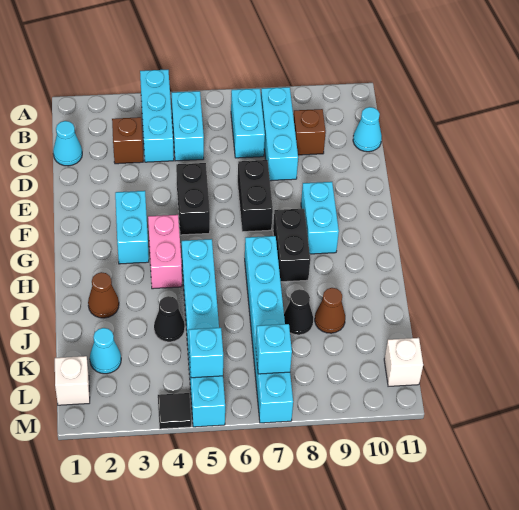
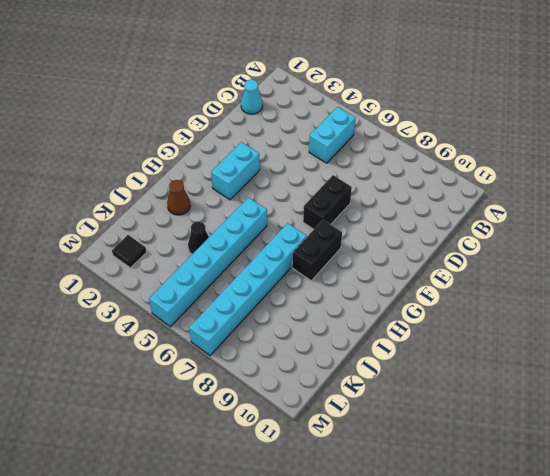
black 1x1 tile [112,235,146,268] -> black 1x1 tile moved to [158,393,191,429]
none -> cyan 1x3 brick [140,70,174,162]
none -> cyan 1x2 brick [231,89,265,158]
none -> cyan 1x3 brick [261,87,298,181]

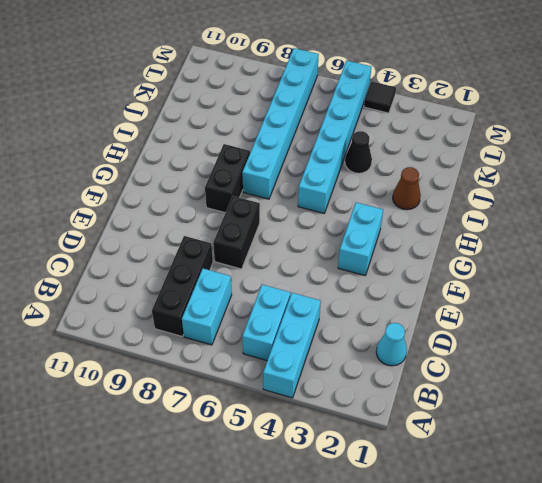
black 1x3 brick [152,236,213,337] -> cyan 1x3 brick [261,87,298,181]
none -> brown 1x1 brick [112,117,143,164]
none -> brown 1x1 brick [294,109,326,155]
none -> cyan 1x1 cone [353,107,382,152]

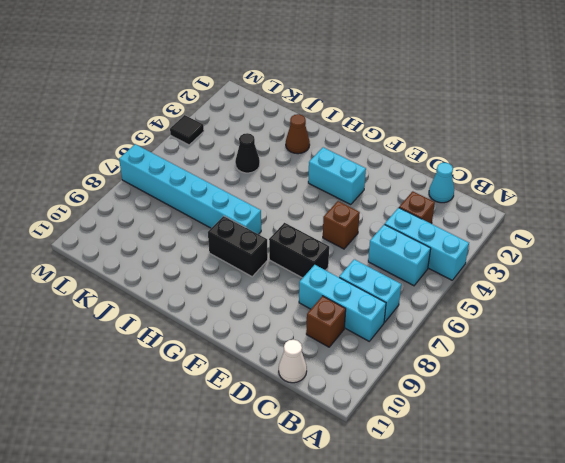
white 1x1 cone [279,340,307,383] -> cyan 1x1 cone [353,107,382,152]
brown 1x1 brick [323,201,360,249] -> black 1x2 brick [176,163,210,235]
none -> cyan 1x2 brick [301,182,339,254]
none -> pink 1x2 brick [148,215,182,289]
none -> cyan 1x6 brick [182,239,225,427]

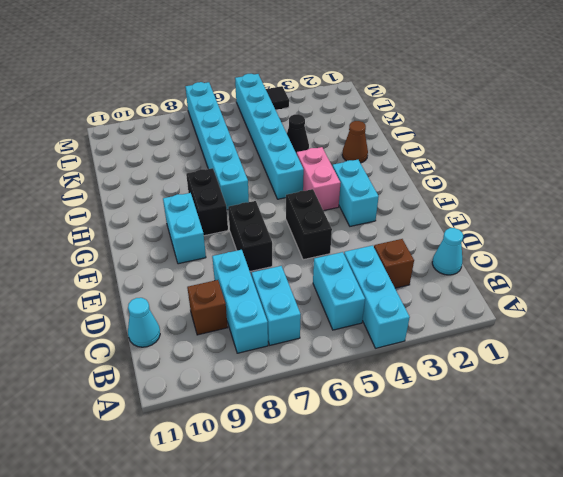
none -> black 1x1 cone [284,289,313,335]
none -> brown 1x1 cone [315,288,345,333]
none -> cyan 1x1 cone [90,328,121,374]

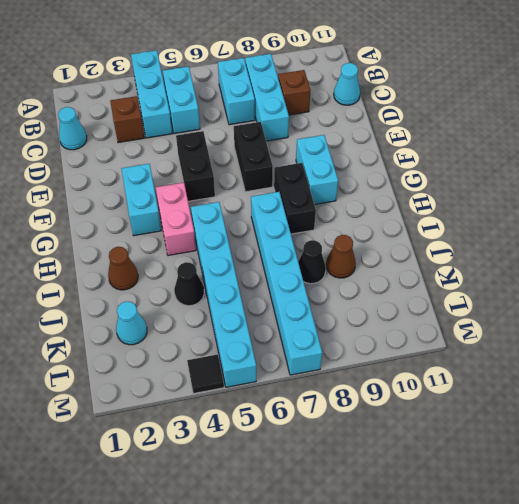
none -> white 1x1 brick [55,356,90,405]
none -> white 1x1 brick [384,338,423,386]
none -> cyan 1x1 brick [189,328,223,378]

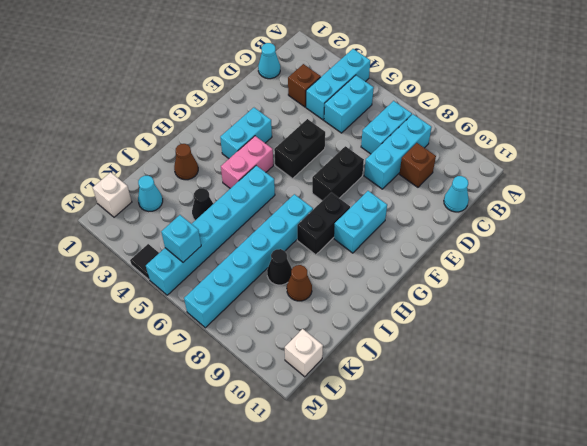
none -> cyan 1x1 brick [256,324,292,374]

